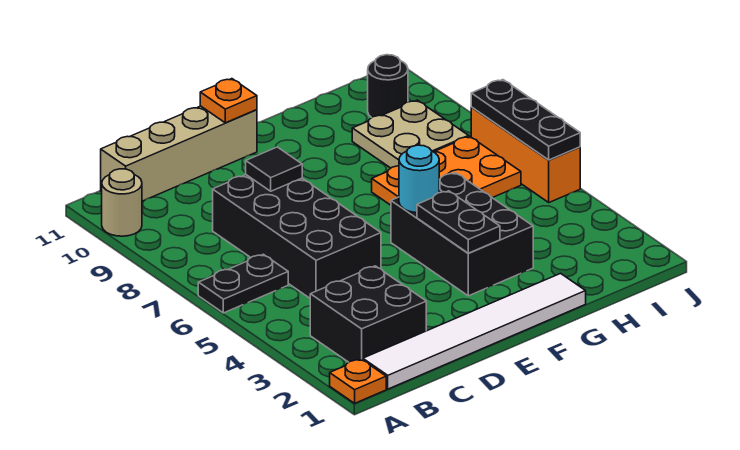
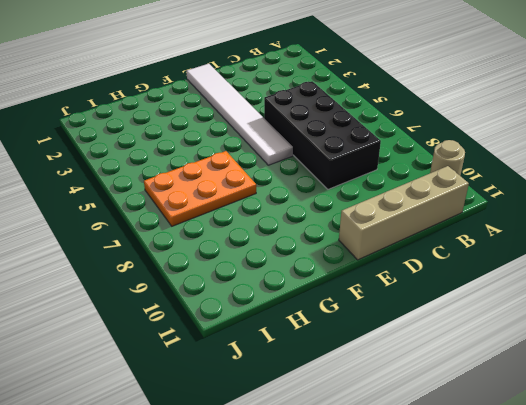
white 1x6 tile [187,64,293,165] -> white 1x6 tile turned to [363,273,586,389]
none -> orange 1x1 plate [330,359,386,403]
none -> black 1x2 plate [198,254,288,313]
none -> black 2x2 brick [310,266,426,362]

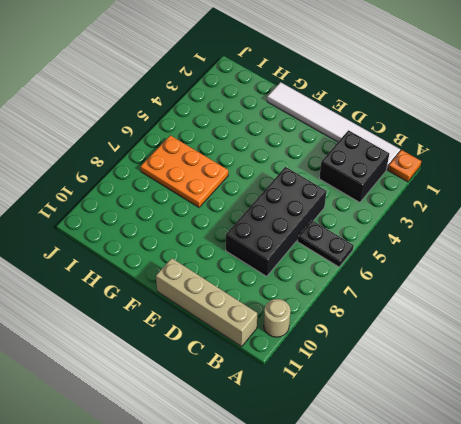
none -> black 2x3 brick [391,173,533,296]
none -> tan 2x2 plate [352,100,469,168]
none -> black 1x1 round brick [368,55,408,118]

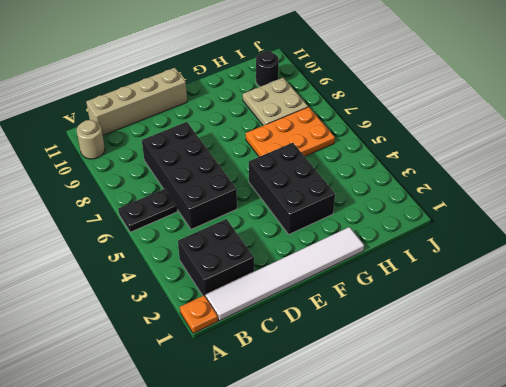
none -> orange 1x3 brick [471,107,580,202]
none -> black 1x1 tile [246,147,302,191]
none -> orange 1x1 plate [200,79,257,123]

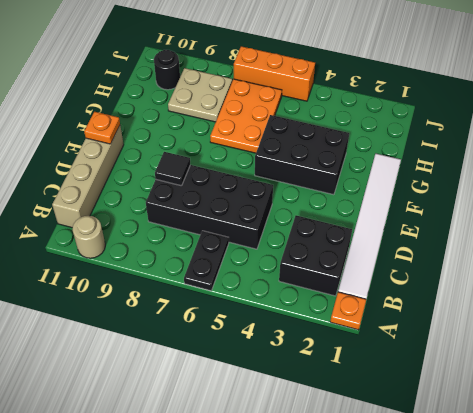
none -> black 1x2 plate [417,191,500,253]
none -> cyan 1x1 round brick [399,145,439,213]
none -> black 1x3 plate [471,80,580,160]

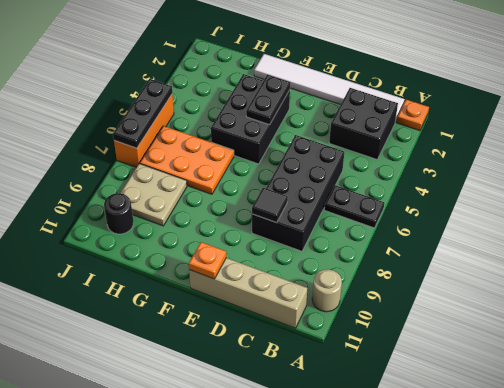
none -> cyan 1x1 round brick [399,145,439,213]

